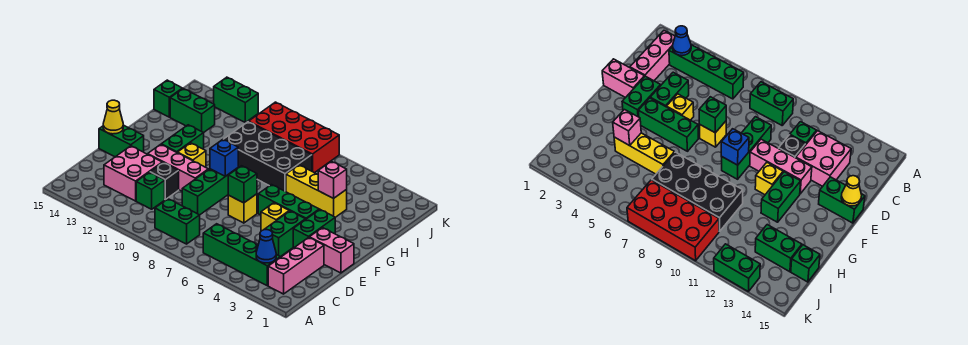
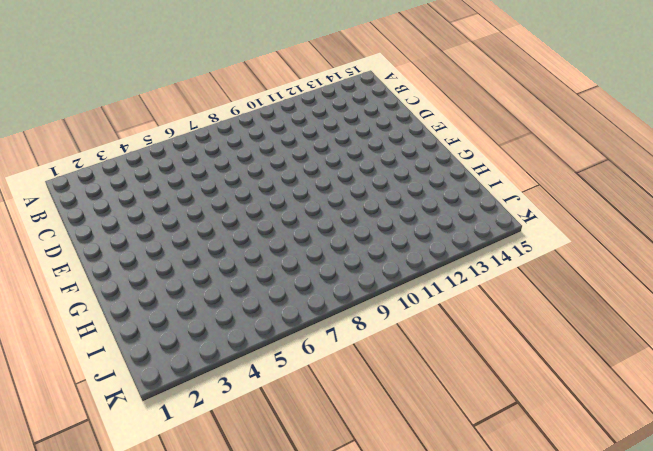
none -> pink 1x3 brick [268,237,324,294]
none -> green 1x4 brick [203,224,280,286]
none -> green 1x2 brick [155,199,200,244]

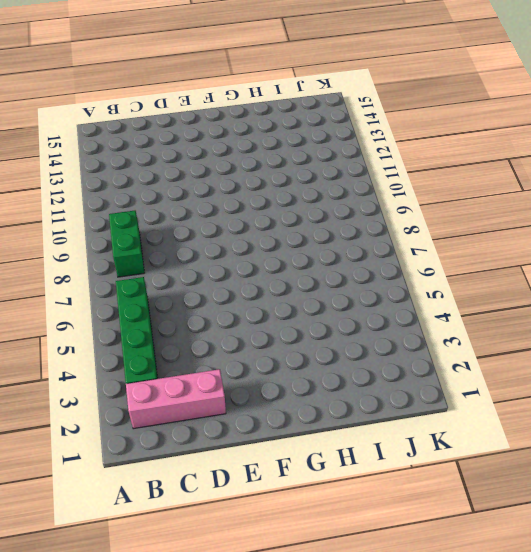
none -> green 1x1 brick [136,172,165,209]
none -> pink 2x2 brick [104,146,162,201]
none -> green 1x2 brick [264,211,305,257]

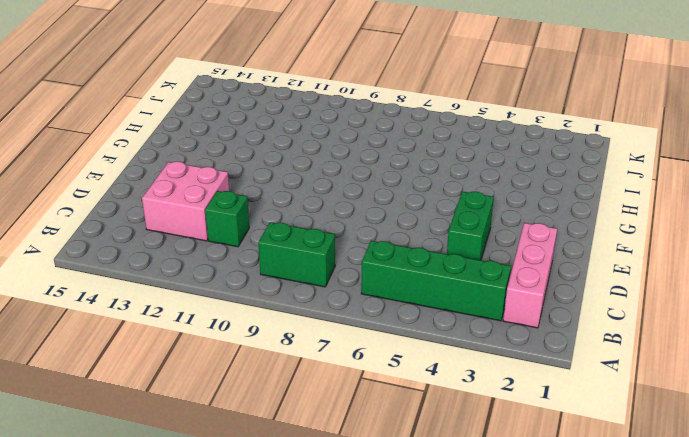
none -> green 1x3 brick [182,168,238,215]
none -> black 1x1 brick [150,163,179,199]
none -> pink 1x2 brick [309,228,354,273]

